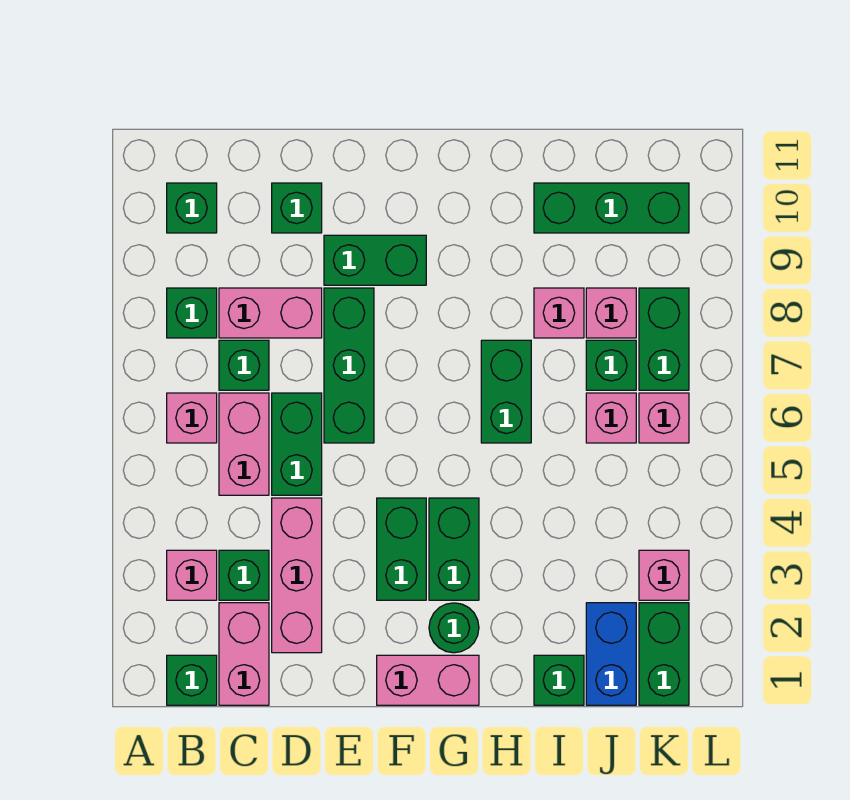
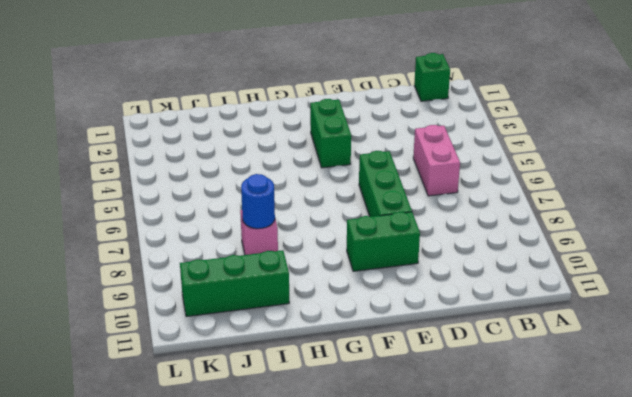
blue 1x1 round brick [241,174,275,229] -> none
none -> pink 1x1 brick [167,550,217,600]
none -> pink 1x1 brick [167,393,217,443]
none -> green 1x1 brick [167,288,217,338]
none -> green 1x1 brick [167,183,217,233]

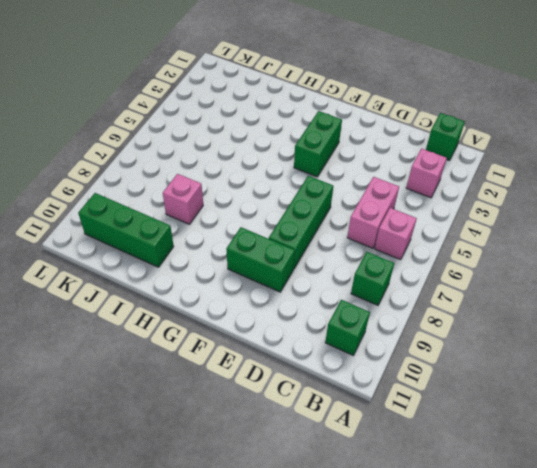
none -> pink 1x2 brick [219,603,269,705]
none -> green 1x1 brick [219,550,269,600]
none -> green 1x1 brick [219,340,269,390]
none -> pink 1x2 brick [219,288,322,338]

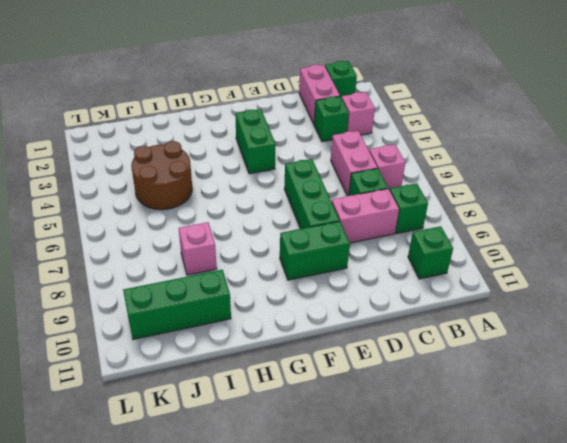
brown 2x2 round brick [131,141,192,210] -> none
none -> pink 1x3 brick [272,498,322,653]
none -> green 1x2 brick [272,393,322,495]
none -> green 1x1 brick [272,183,322,233]
none -> pink 1x2 brick [377,655,479,705]

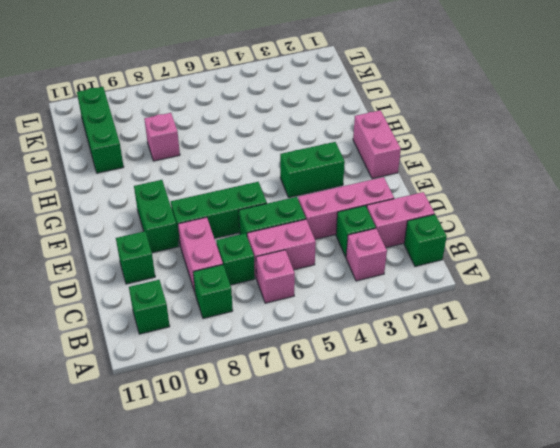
none -> green 1x1 round brick [429,603,479,653]
none -> green 1x2 brick [429,498,479,600]
none -> green 1x2 brick [481,340,531,443]
none -> green 1x1 brick [534,655,584,705]

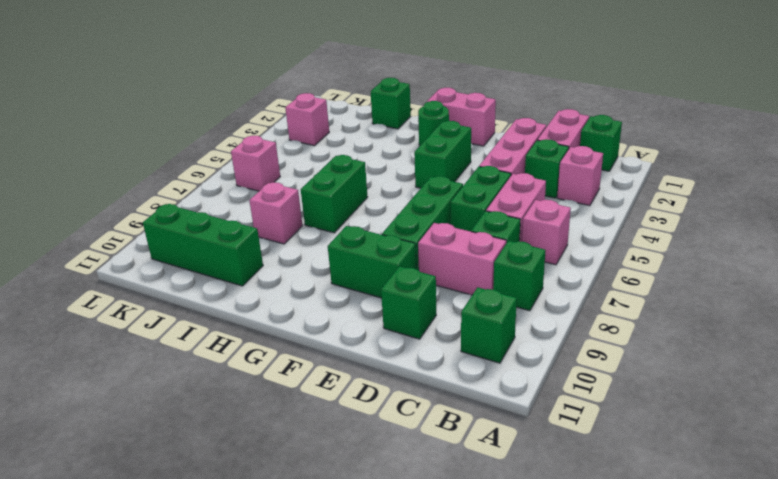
none -> green 1x2 brick [429,498,479,600]
none -> blue 1x2 brick [586,603,636,705]
none -> pink 1x1 brick [586,393,636,443]
none -> green 1x1 brick [586,340,636,390]

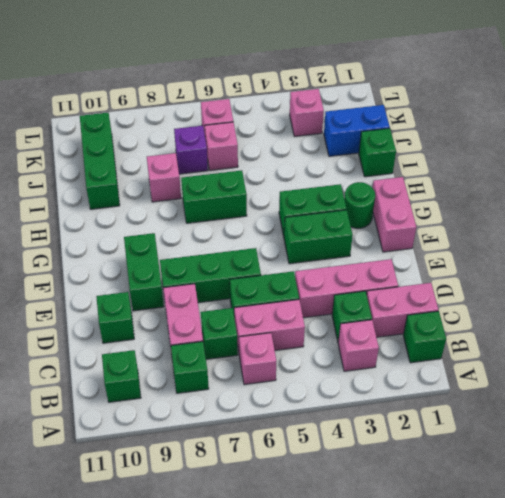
purple 1x1 brick [174,126,208,174] -> green 1x1 brick [586,340,636,390]
none -> pink 1x1 brick [586,288,636,338]
none -> green 1x2 brick [639,603,689,705]
none -> green 1x2 brick [639,288,689,390]

